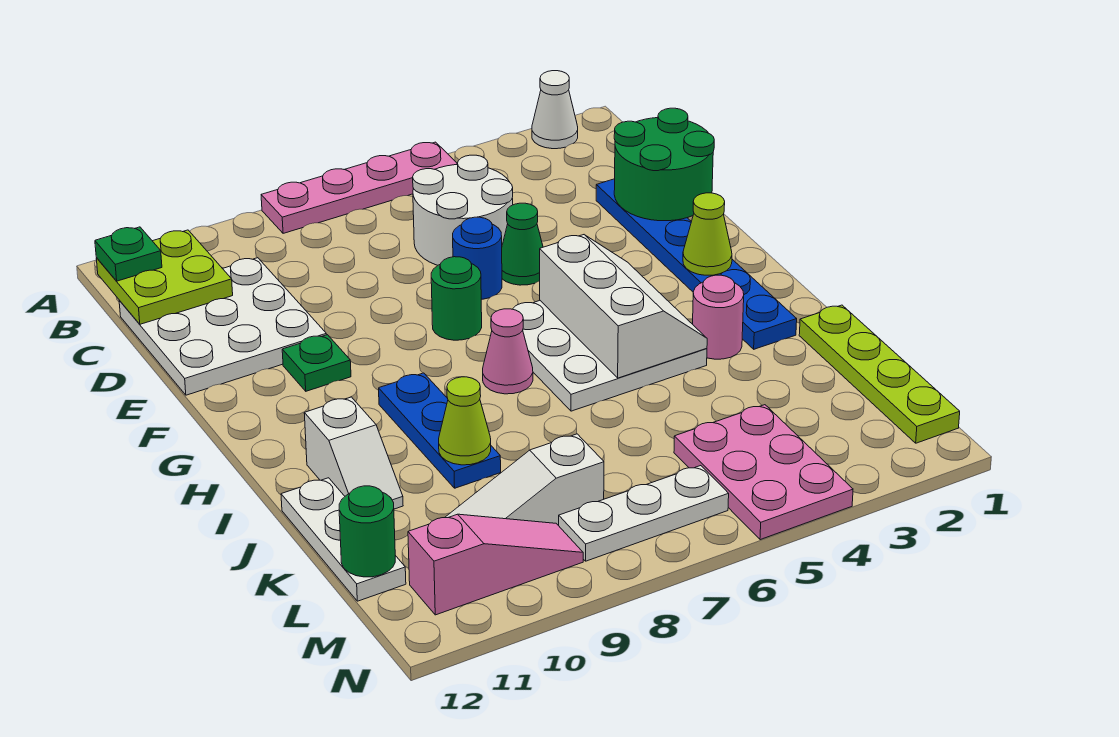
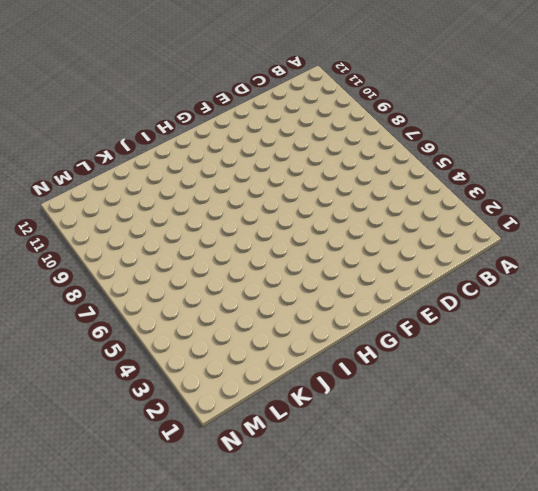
none -> white 1x1 cone [532,71,578,149]
none -> pink 1x4 plate [261,142,458,233]
none -> white 2x2 round brick [413,155,513,265]

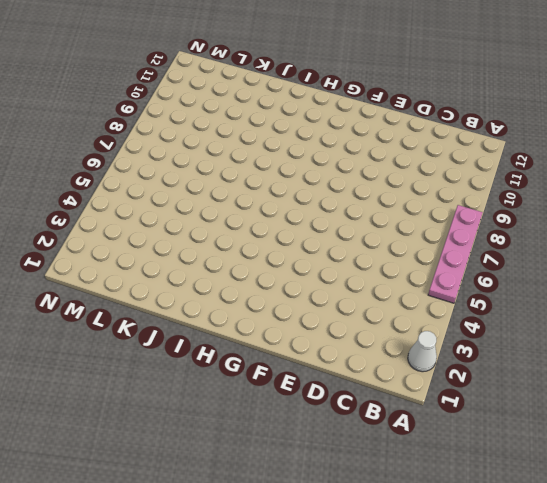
none -> white 2x2 round brick [413,155,513,265]
none -> white 3x3 plate [119,258,326,395]
none -> blue 1x6 plate [596,179,797,349]

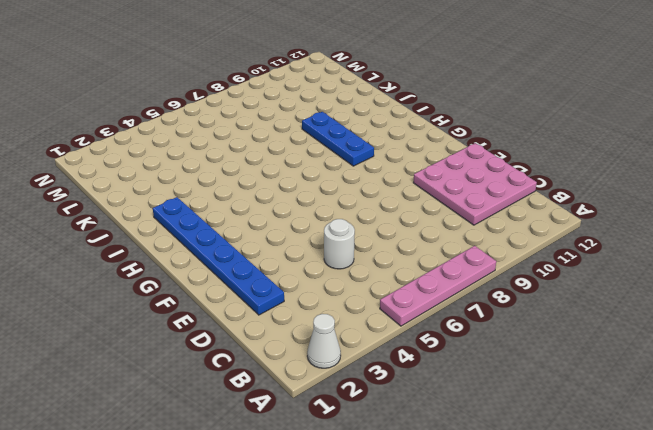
pink 3x3 plate [413,143,537,225] -> white 3x3 plate [119,258,326,395]
white 1x1 round brick [324,219,355,269] -> white 2x2 round brick [413,155,513,265]
none -> green 1x1 cone [502,203,543,285]
none -> blue 1x1 round brick [453,217,502,299]
none -> green 1x1 round brick [431,257,482,340]

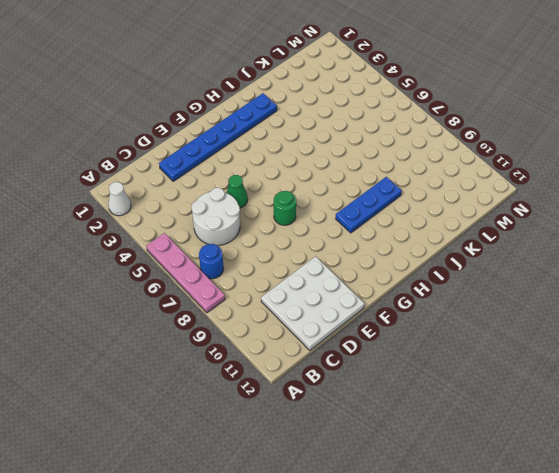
blue 1x1 round brick [199,244,224,279] -> blue 1x1 round brick moved to [453,217,502,299]
none -> green 1x1 plate [282,335,351,391]
none -> white 3x3 plate [513,301,707,411]
none -> pink 1x1 cone [483,309,533,394]

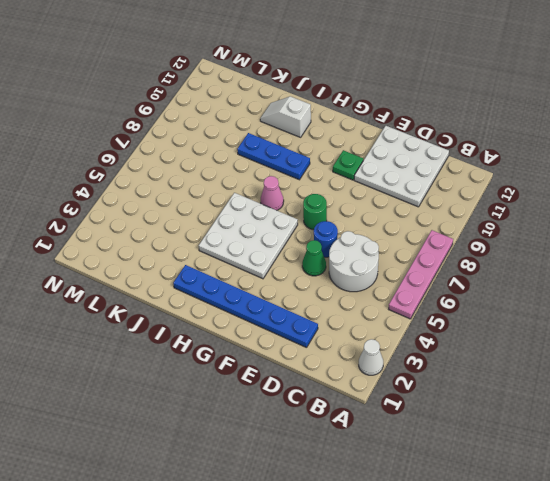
none -> pink 1x1 round brick [693,275,744,359]
none -> lime 1x4 plate [799,305,960,443]
none -> white 1x3 plate [281,478,406,601]

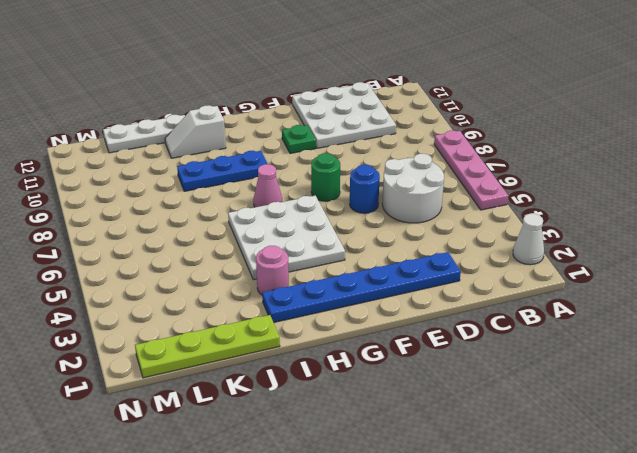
none -> green 1x1 cone [502,203,543,285]
none -> pink 2x3 plate [674,405,853,540]
none -> white 1x3 slope [445,434,604,526]

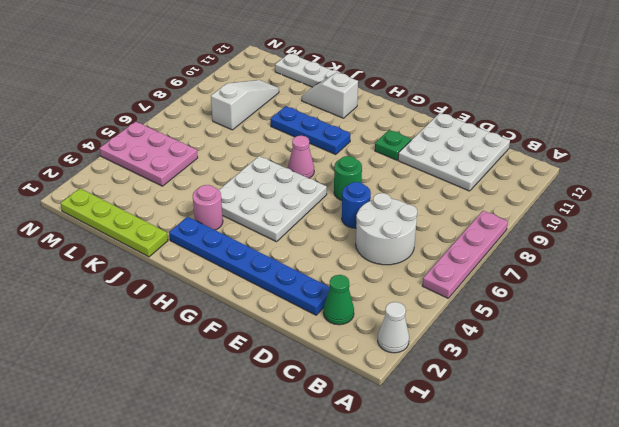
green 1x1 cone [323,275,354,325] -> green 1x1 cone moved to [502,203,543,285]
none -> white 1x3 plate [559,466,729,561]
none -> pink 1x3 slope [408,514,583,615]
none -> lime 2x2 plate [96,230,233,324]

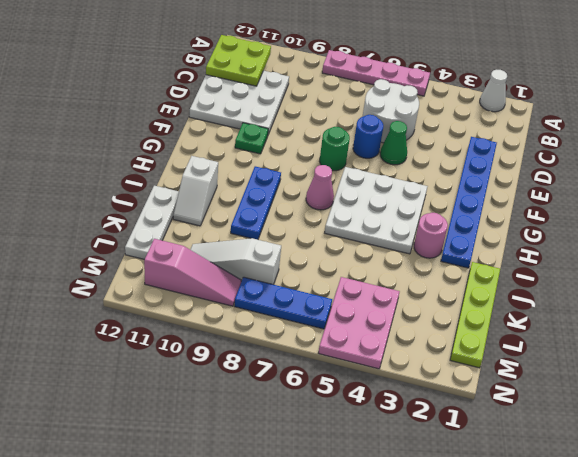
blue 1x3 plate [235,277,332,329] -> white 1x3 plate [559,466,729,561]
none -> green 2x2 round brick [614,108,714,221]
none -> lime 1x1 cone [683,193,732,275]
none -> white 2x3 slope [540,235,707,378]

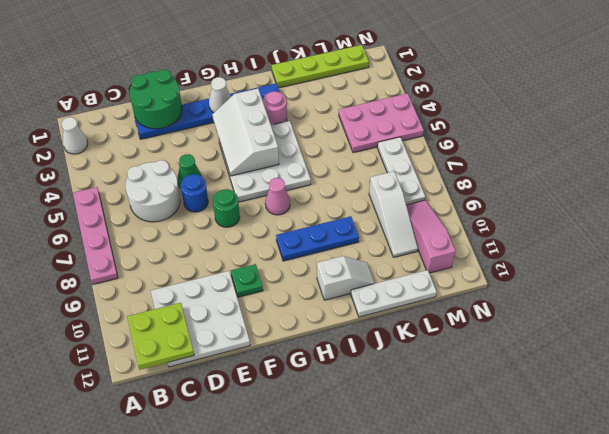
white 1x1 cone [209,77,231,113] -> lime 1x1 cone [683,193,732,275]
white 2x3 slope [212,89,279,176] -> white 2x3 slope turned to [540,235,707,378]
none -> lime 1x1 cone [439,377,491,465]
none -> green 1x1 round brick [339,486,395,577]
none -> green 1x1 plate [95,227,162,281]

